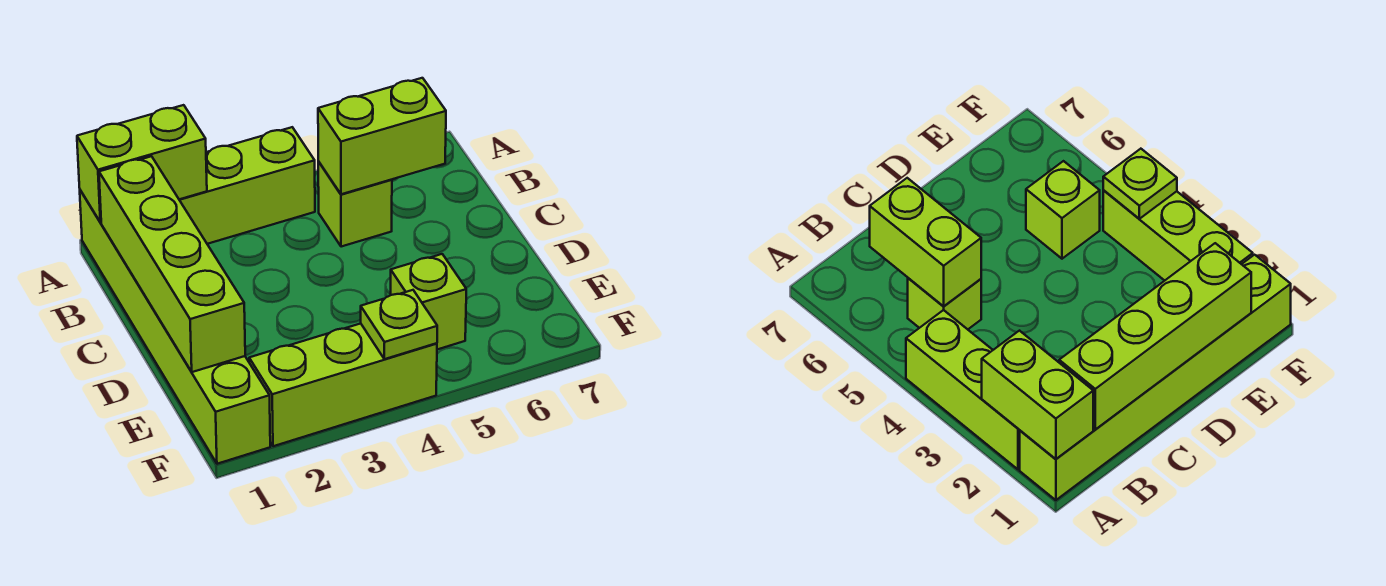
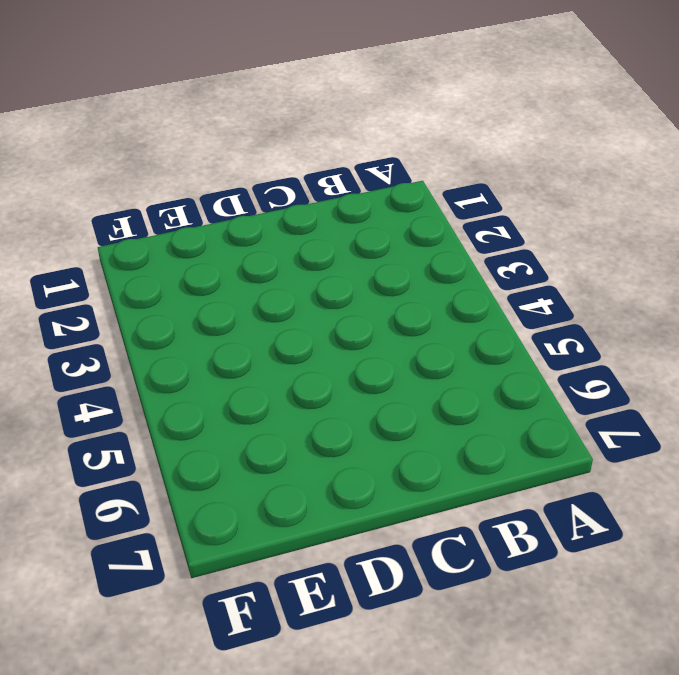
none -> lime 1x6 brick [80,190,270,464]
none -> lime 1x3 brick [179,127,315,244]

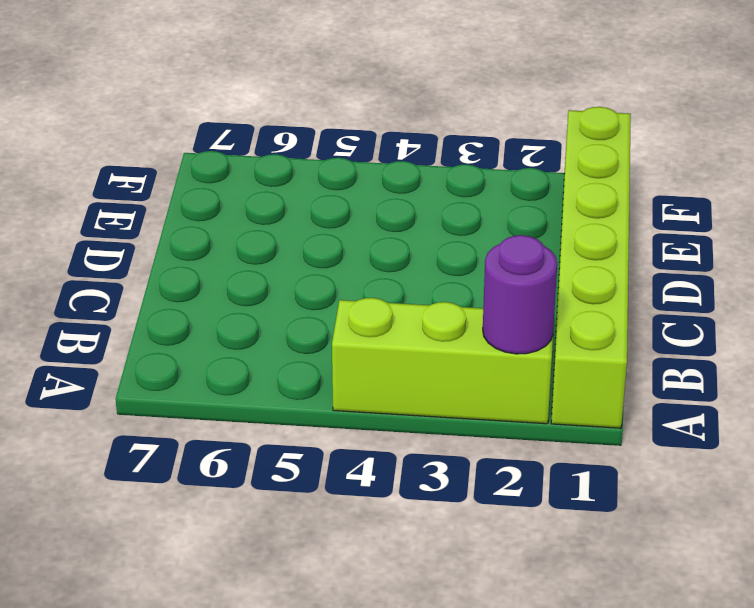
purple 1x1 round brick [483,235,557,354] -> lime 1x2 brick [77,105,207,222]
none -> lime 1x1 brick [318,162,392,247]
none -> lime 1x1 brick [391,254,466,350]

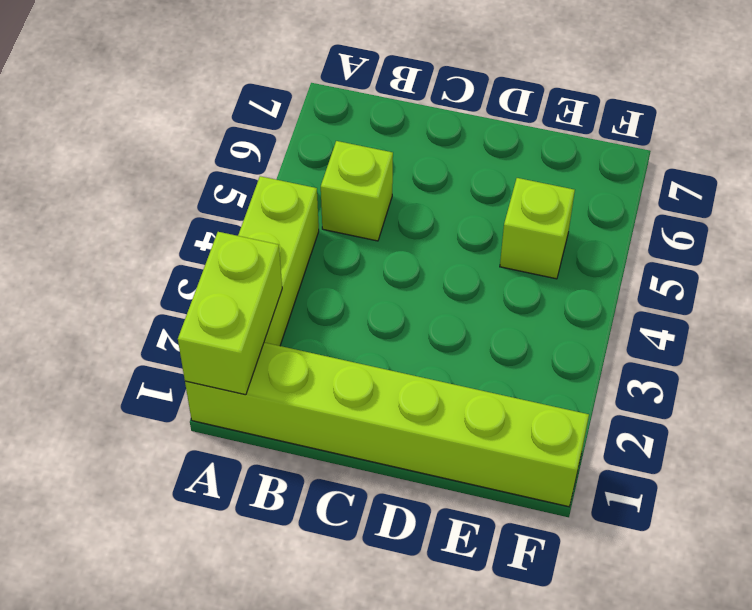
none -> lime 1x3 brick [249,324,437,446]
none -> lime 1x4 brick [99,156,245,372]

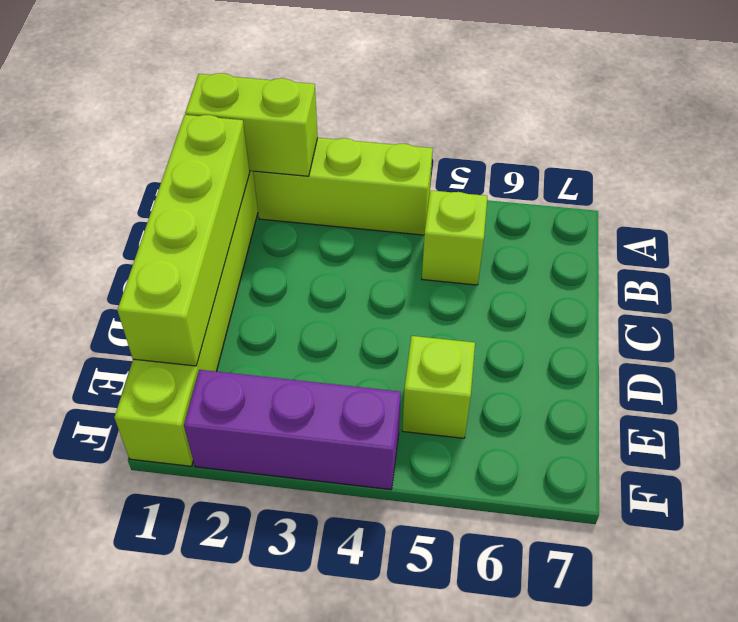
purple 1x3 brick [184,370,401,490] -> lime 1x3 brick [249,324,437,446]
none -> lime 1x2 brick [318,78,446,194]
none -> lime 1x1 plate [361,290,437,359]

